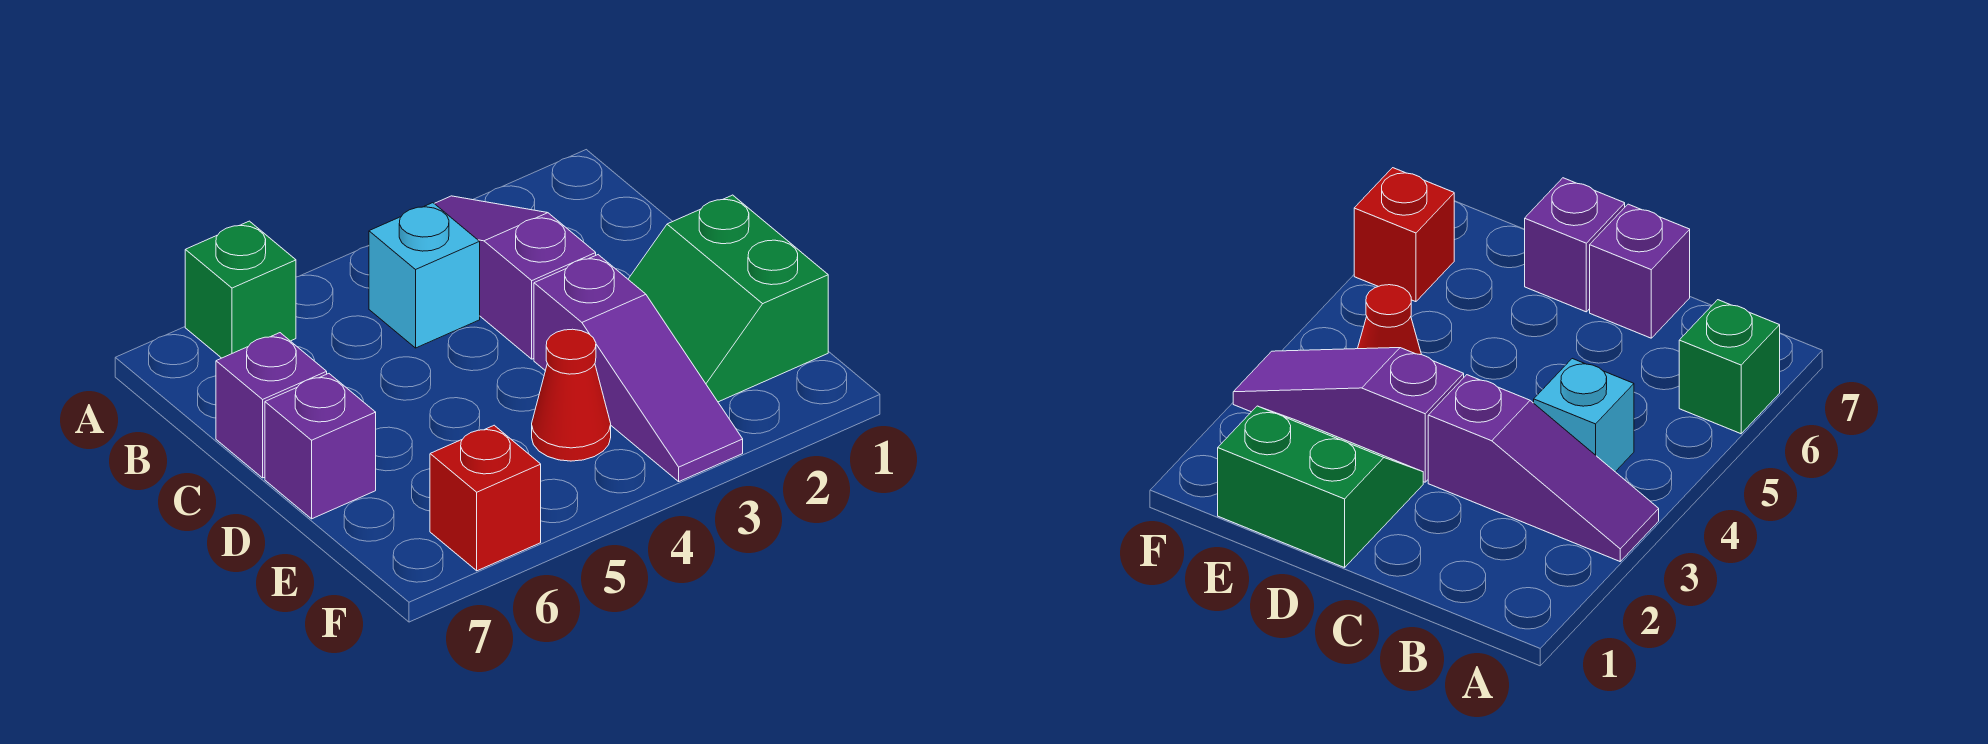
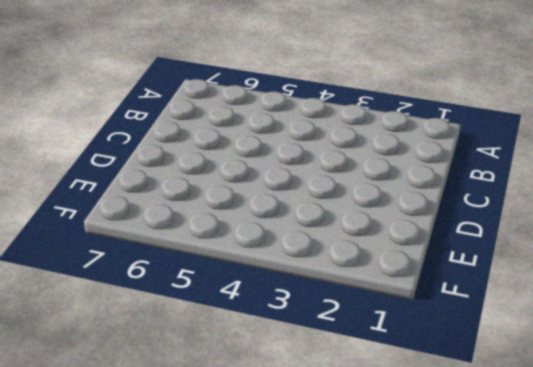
none -> purple 1x3 slope [434,196,596,359]
none -> green 1x1 brick [185,221,296,358]

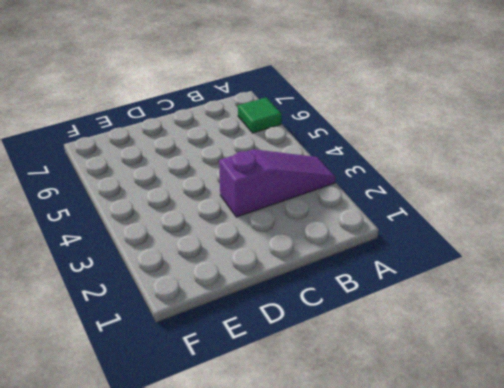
green 1x1 tile [238,97,282,133] -> green 1x1 brick [185,221,296,358]
none -> cyan 1x1 brick [369,203,480,348]
none -> purple 1x1 brick [216,333,327,478]

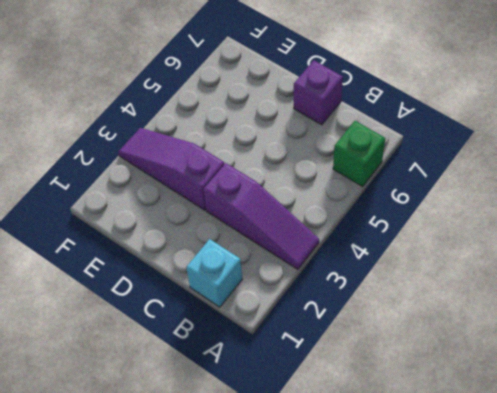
cyan 1x1 brick [186,239,242,307] -> cyan 1x1 brick moved to [369,203,480,348]
none -> green 2x2 slope [628,195,828,402]
none -> purple 1x1 brick [265,374,376,519]

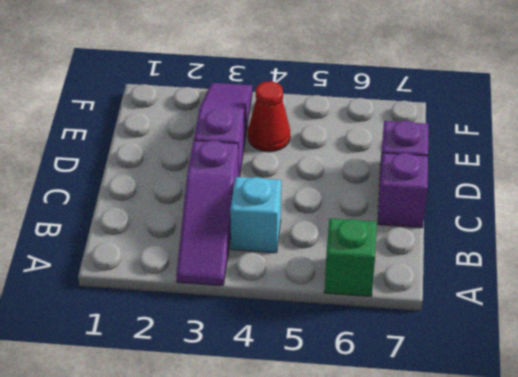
none -> green 2x2 slope [628,195,828,402]
none -> red 1x1 brick [430,425,541,571]

